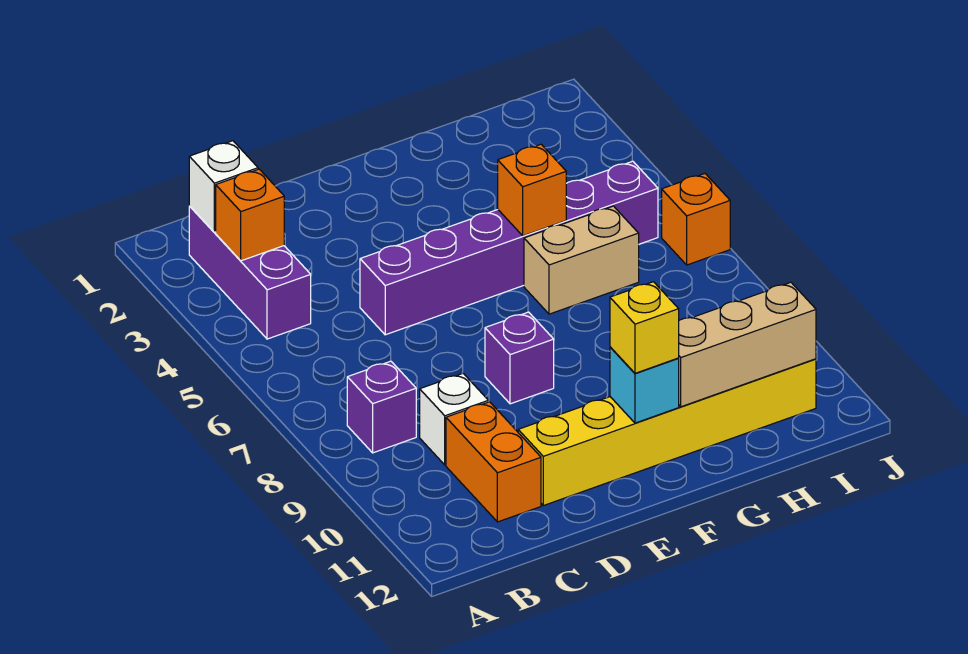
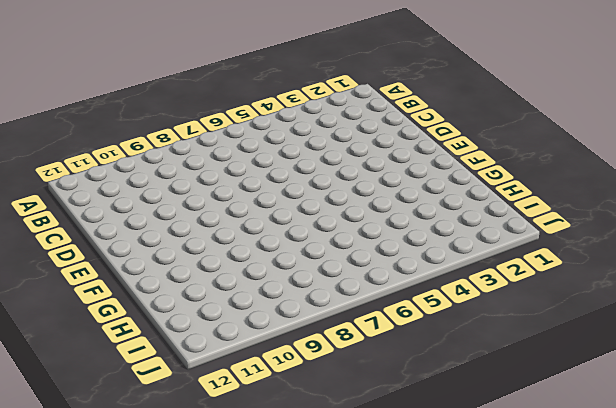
none -> purple 1x3 brick [189,206,311,339]
none -> purple 1x1 brick [347,361,416,453]
none -> white 1x1 brick [420,373,488,465]

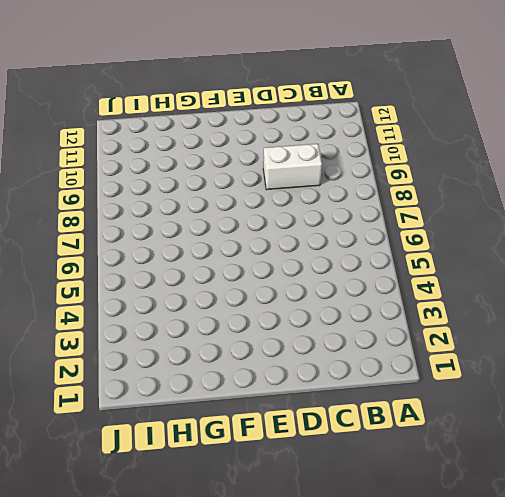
white 1x2 brick [263,144,322,190] -> white 1x1 brick [420,373,488,465]
none -> purple 1x3 brick [189,206,311,339]
none -> purple 1x1 brick [347,361,416,453]
none -> orange 1x2 brick [446,402,541,522]

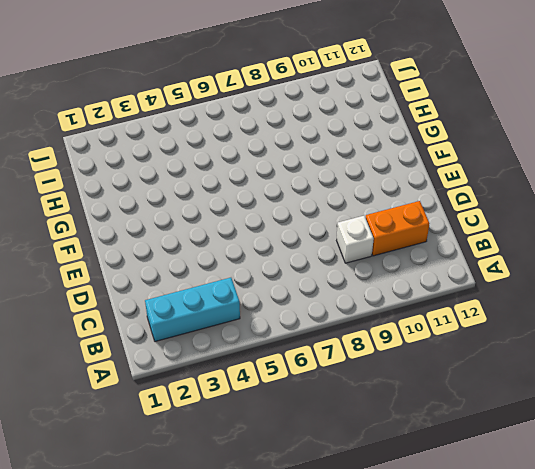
cyan 1x3 brick [145,278,240,342] -> purple 1x3 brick [189,206,311,339]
none -> purple 1x1 brick [347,361,416,453]
none -> purple 1x6 brick [360,161,658,335]
none -> yellow 1x6 brick [518,359,816,506]

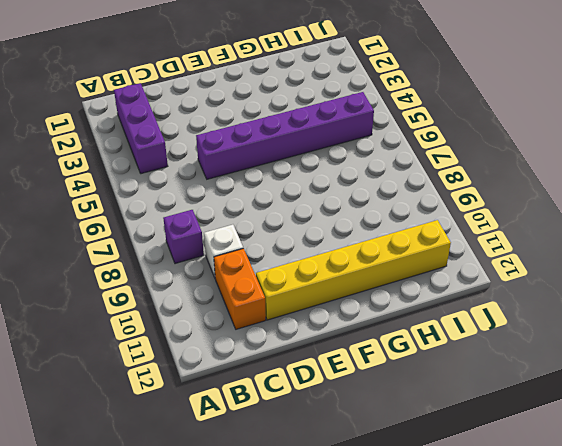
none -> purple 1x1 brick [485,312,554,404]
none -> tan 1x2 brick [524,206,639,314]
none -> orange 1x1 brick [662,174,730,265]

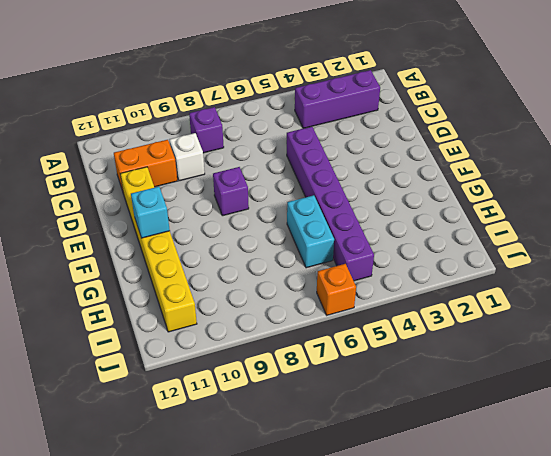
cyan 1x2 brick [287,195,334,268] -> tan 1x2 brick [524,206,639,314]
none -> white 1x1 brick [189,141,258,232]
none -> orange 1x1 brick [216,169,284,261]
none -> orange 1x1 brick [498,144,566,236]

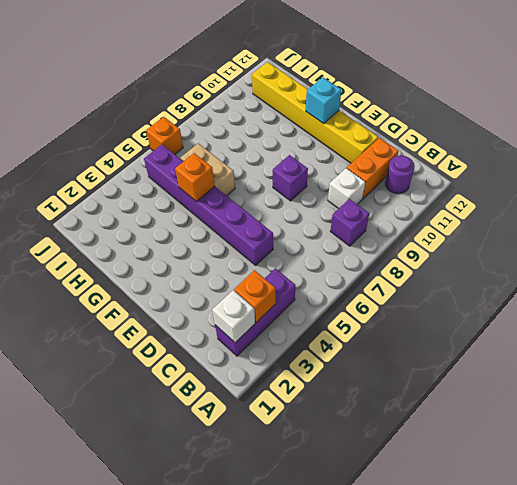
purple 1x1 round brick [385,156,415,194] -> none
none -> tan 1x3 brick [678,282,816,407]
none -> yellow 1x1 brick [610,282,679,373]

